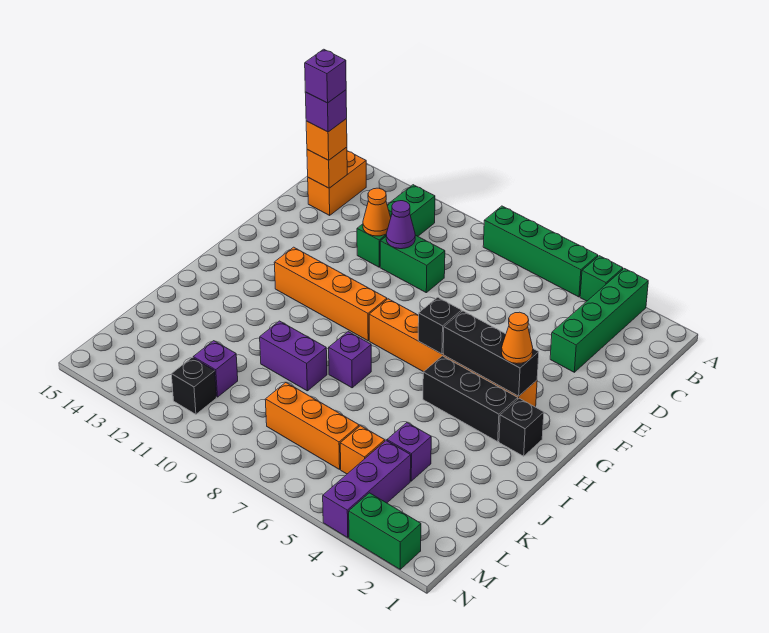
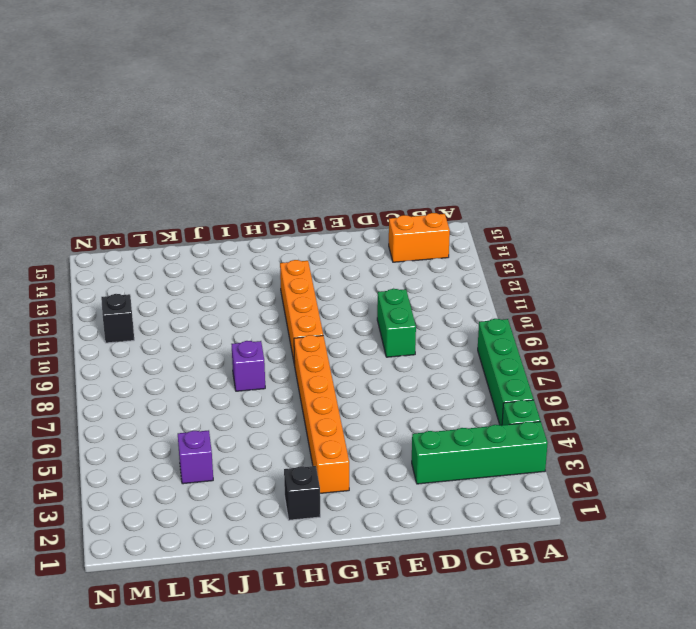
none -> green 1x3 brick [357,185,435,267]
none -> black 1x3 brick [423,356,518,442]
none -> purple 1x2 brick [260,321,327,391]

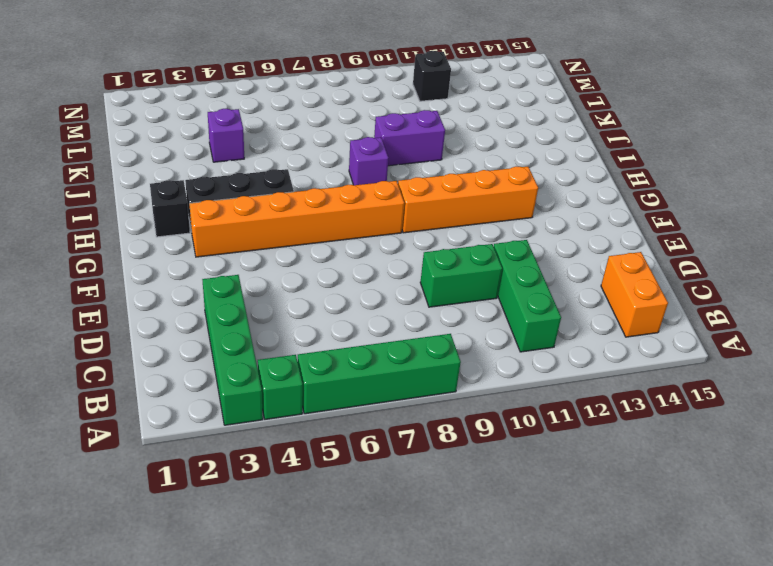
none -> purple 1x3 brick [323,441,411,538]
none -> orange 1x1 brick [340,426,385,474]
none -> orange 1x3 brick [265,382,359,469]

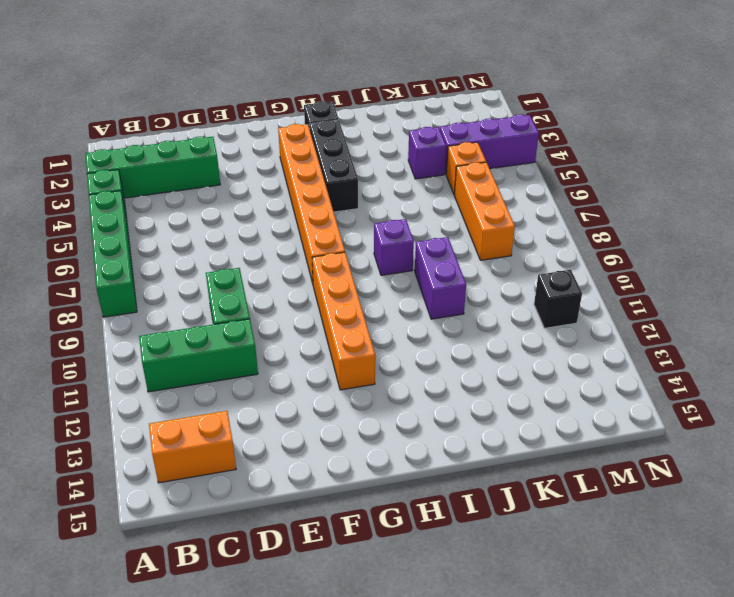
none -> purple 1x1 brick [193,341,238,397]
none -> green 1x2 brick [349,493,421,569]
none -> orange 1x1 brick [307,147,347,188]

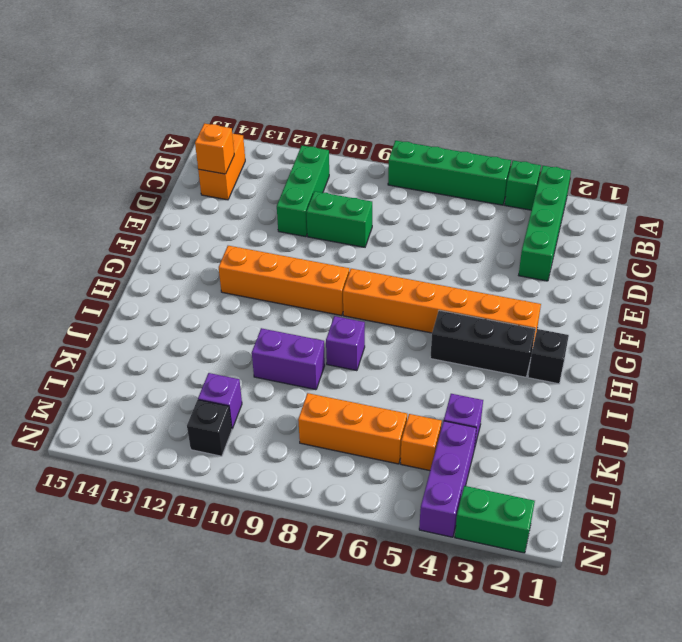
none -> purple 1x1 cone [386,201,415,249]
none -> orange 1x1 cone [363,188,391,236]
none -> black 1x3 brick [443,311,539,396]

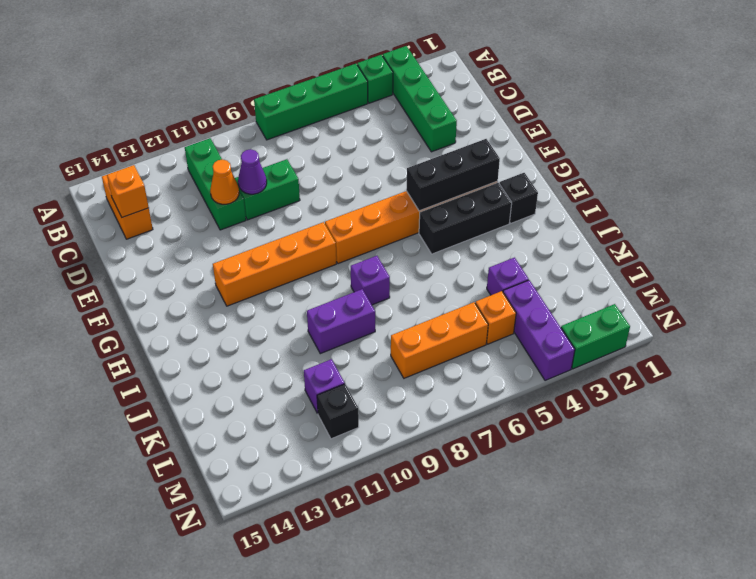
none -> black 1x1 brick [418,297,462,354]
none -> orange 1x1 brick [306,119,347,160]
none -> orange 1x1 cone [502,312,533,364]

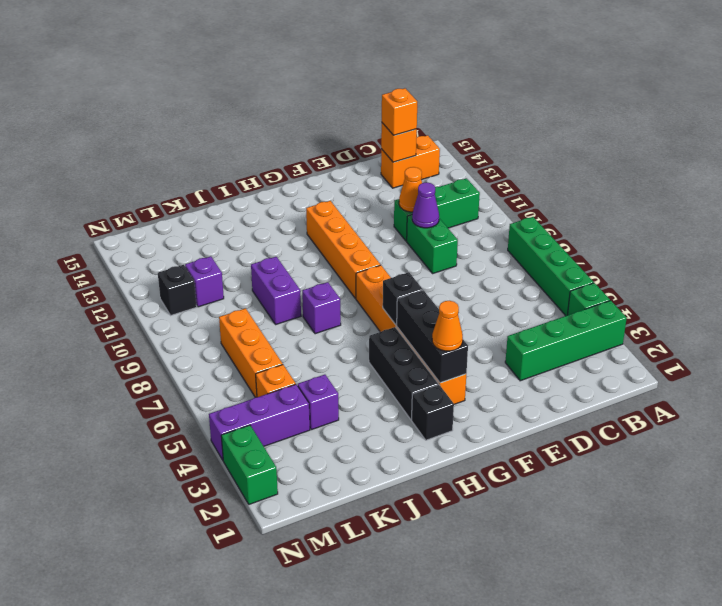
none -> purple 1x1 brick [305,90,347,132]
none -> purple 1x1 brick [305,49,346,103]

